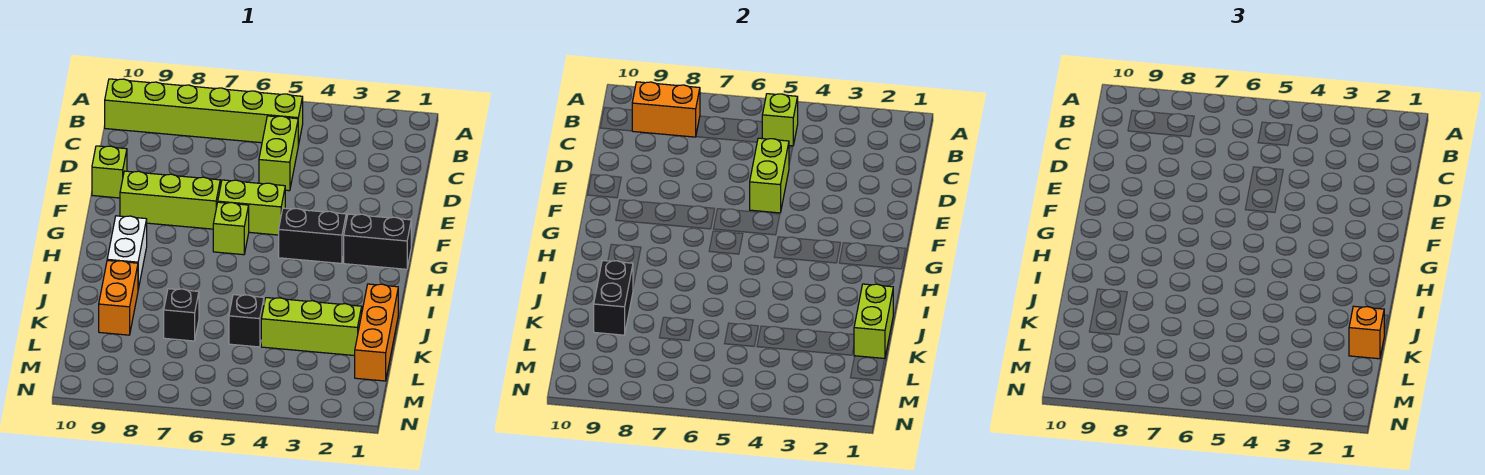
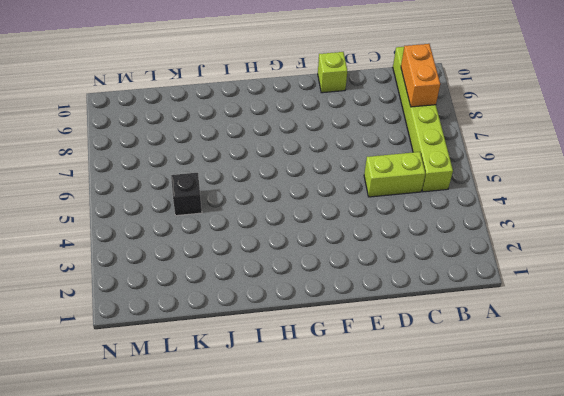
none -> lime 1x2 brick [218,180,285,235]
none -> lime 1x3 brick [120,171,220,229]
none -> black 1x2 brick [344,214,411,269]

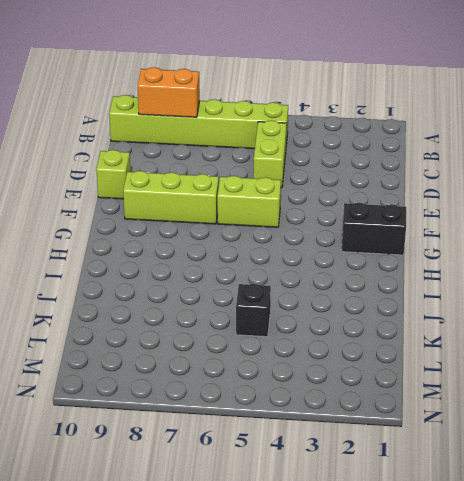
none -> black 1x2 brick [279,208,346,263]
none -> lime 1x1 brick [213,202,249,255]
none -> white 1x2 brick [107,216,147,289]

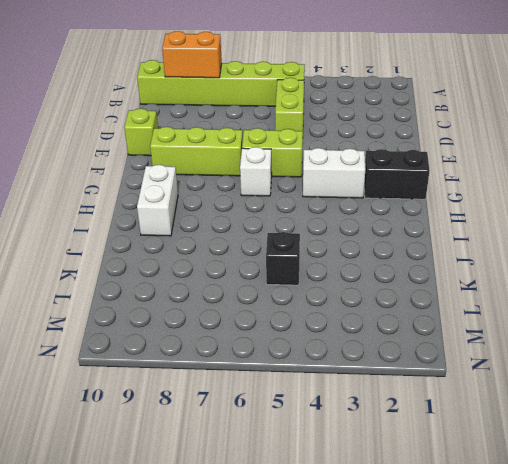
white 1x2 brick [303,148,365,198] -> black 1x2 brick [279,208,346,263]
white 1x1 brick [240,147,272,196] -> lime 1x1 brick [213,202,249,255]
none -> orange 1x3 brick [355,284,398,381]
none -> orange 1x2 brick [99,261,138,335]
none -> lime 1x3 brick [261,298,362,356]

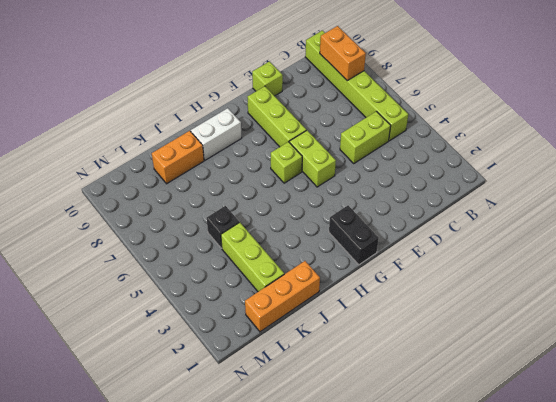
none -> black 1x2 brick [279,208,346,263]
none -> black 1x1 brick [164,289,199,341]
none -> lime 1x1 brick [762,94,798,146]

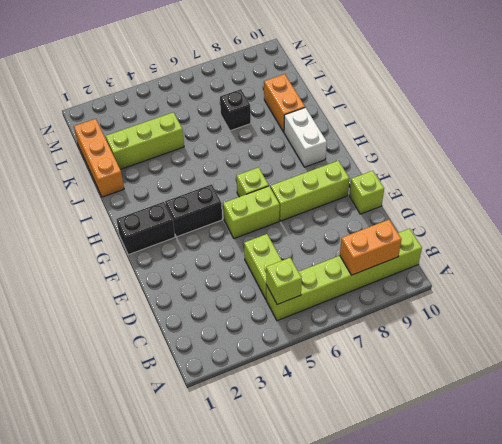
none -> black 1x1 brick [229,295,264,347]
none -> lime 1x2 brick [750,138,789,213]
none -> lime 1x2 brick [854,284,893,358]

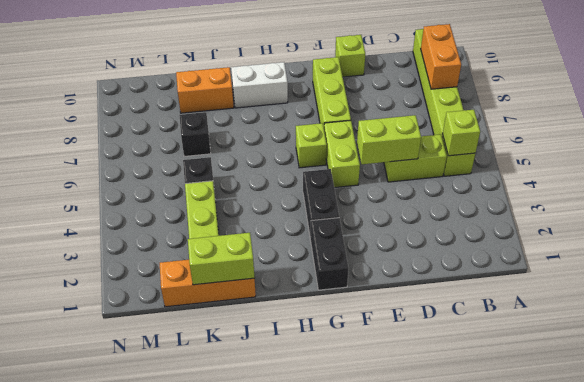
none -> black 1x2 brick [594,261,633,335]
none -> orange 1x1 brick [1349,306,1384,359]

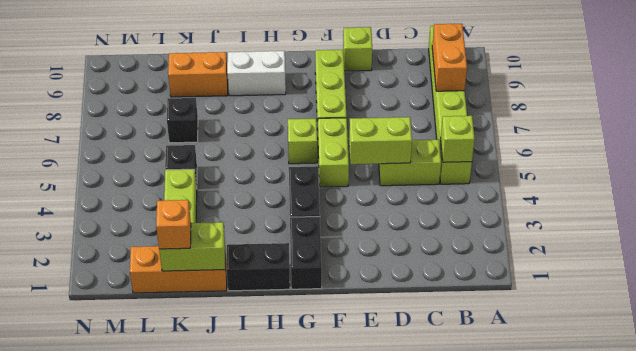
black 1x2 brick [227,243,290,291] -> black 1x2 brick moved to [594,261,633,335]

